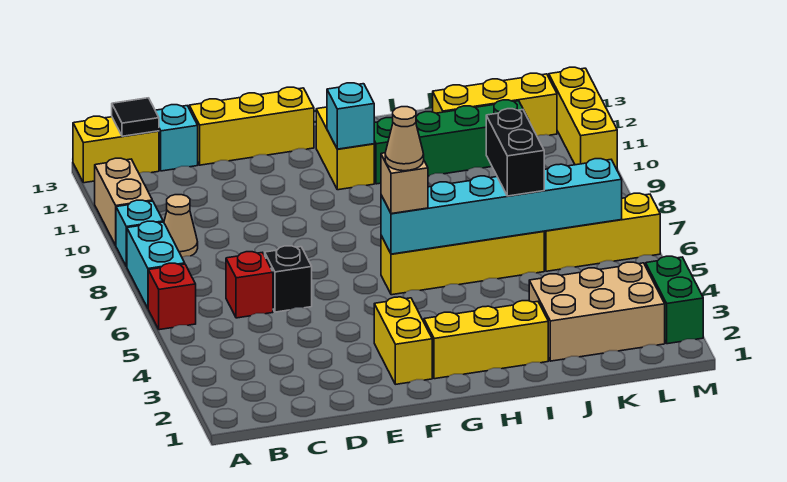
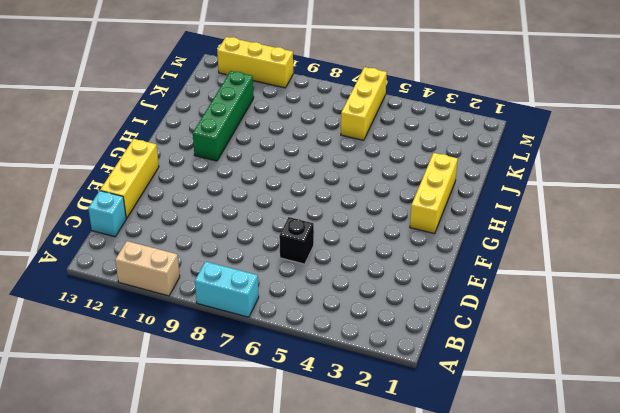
none -> red 1x1 brick [148,263,196,330]
none -> cyan 1x1 brick [116,200,163,267]
none -> yellow 1x2 brick [73,116,159,183]

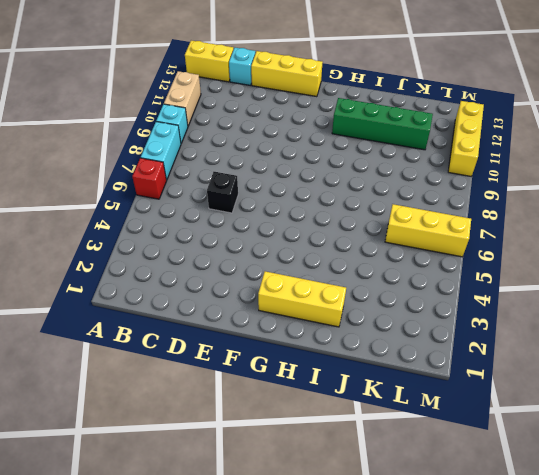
none -> tan 1x1 cone [164,195,198,257]
none -> red 1x1 brick [226,252,273,318]
none -> yellow 1x2 brick [374,297,432,384]

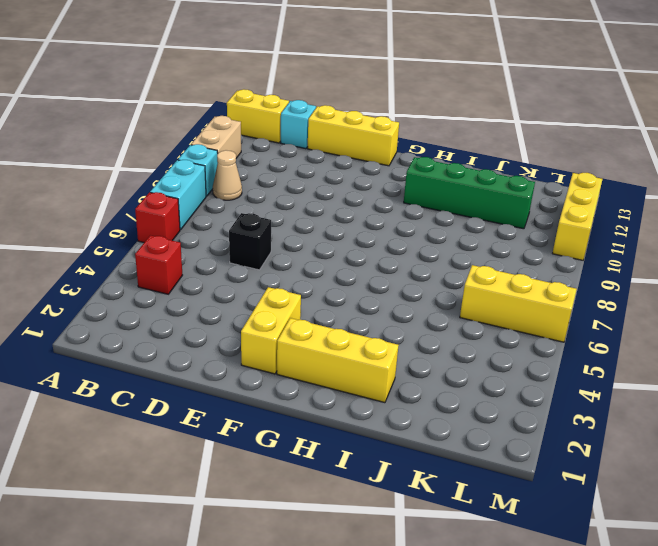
red 1x1 brick [135,235,182,294] -> red 1x1 brick moved to [226,252,273,318]
none -> yellow 1x4 brick [381,231,544,295]
none -> yellow 1x2 brick [316,107,374,190]
none -> tan 2x3 brick [529,262,665,361]

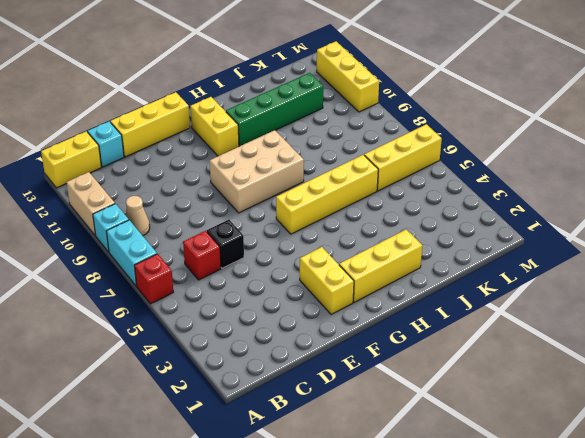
tan 2x3 brick [210,130,304,213] -> tan 2x3 brick moved to [529,262,665,361]
none -> yellow 1x3 brick [433,73,557,136]
none -> green 1x2 brick [646,256,703,344]
none -> black 1x1 tile [112,98,159,136]

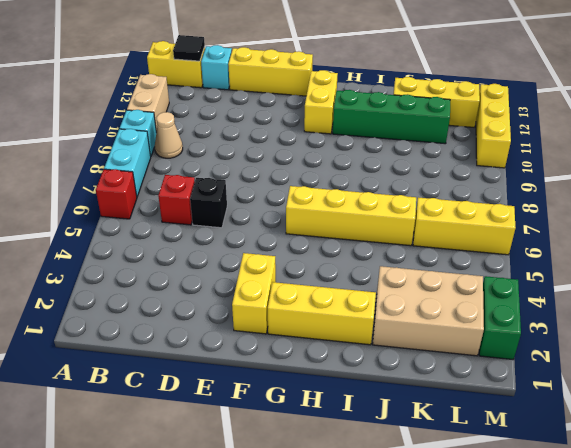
none -> cyan 1x6 brick [381,159,622,254]
none -> cyan 1x1 brick [327,83,374,149]
none -> tan 1x1 brick [381,153,428,214]

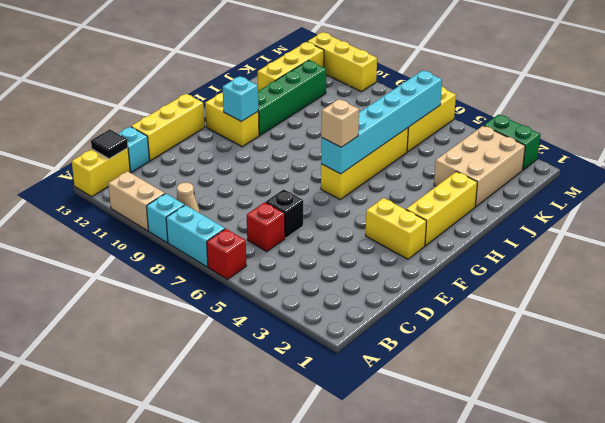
none -> black 1x2 brick [486,109,544,196]
none -> tan 1x1 cone [385,107,424,171]

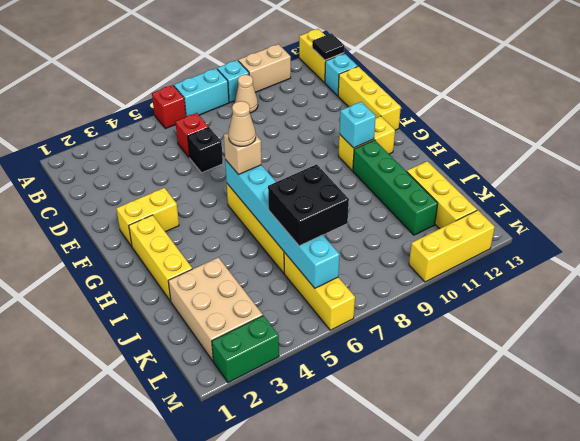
black 2x2 brick [268,164,349,246] -> black 1x2 brick [486,109,544,196]

